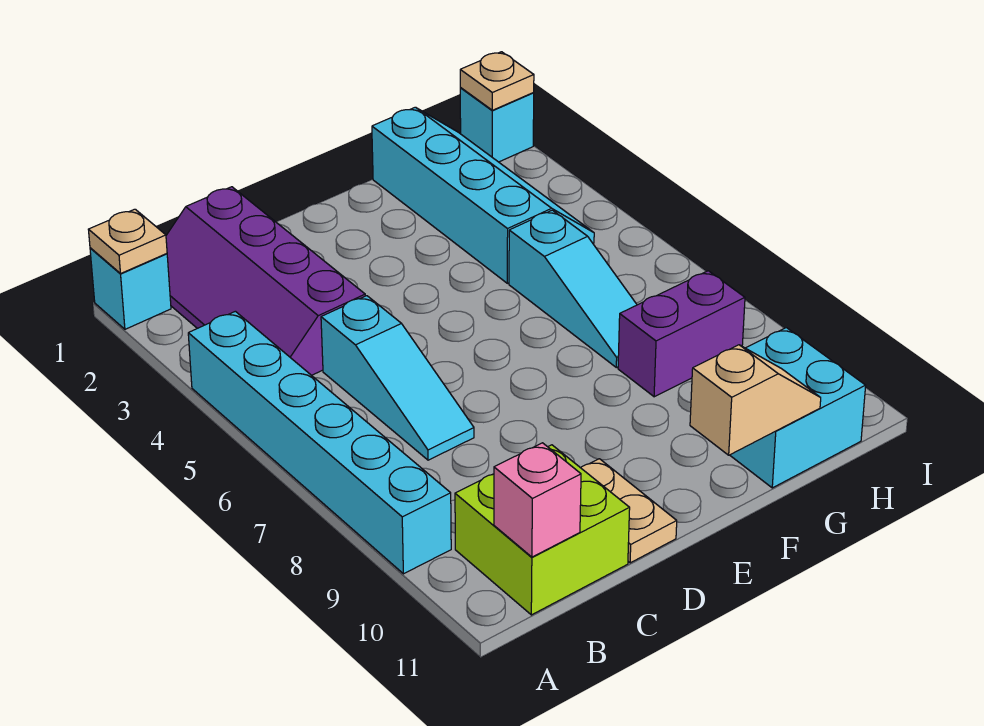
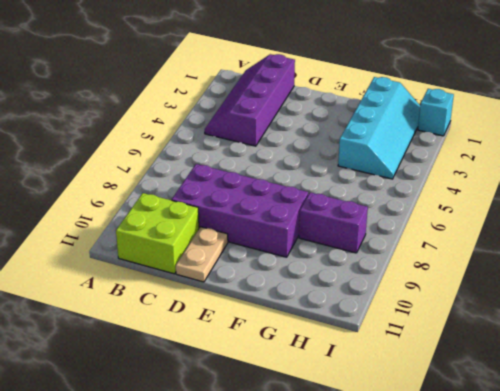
purple 2x4 brick [172,164,308,257] -> none
none -> cyan 1x1 brick [90,248,171,329]
none -> cyan 1x6 brick [188,311,451,574]
none -> cyan 1x3 slope [321,296,474,460]

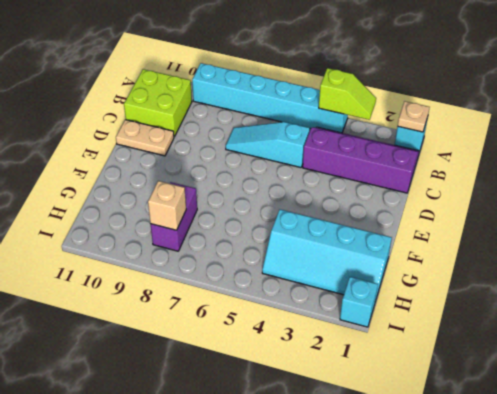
lime 1x2 slope [319,68,376,120] -> none
tan 1x1 brick [148,181,186,230] -> none
none -> cyan 1x3 slope [509,210,637,367]
none -> cyan 2x2 brick [730,328,866,488]
none -> pink 1x1 brick [494,443,581,557]

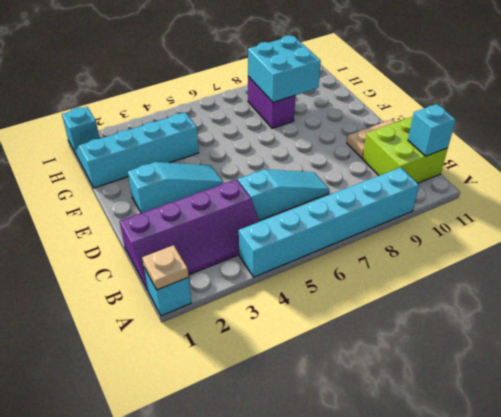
cyan 1x1 brick [408,104,456,156] -> pink 1x1 brick [494,443,581,557]
cyan 1x3 slope [128,162,223,213] -> cyan 1x3 slope moved to [509,210,637,367]
cyan 2x2 brick [248,35,321,102] -> cyan 2x2 brick moved to [730,328,866,488]
none -> tan 1x2 slope [690,345,821,455]
none -> tan 1x1 plate [460,52,534,110]

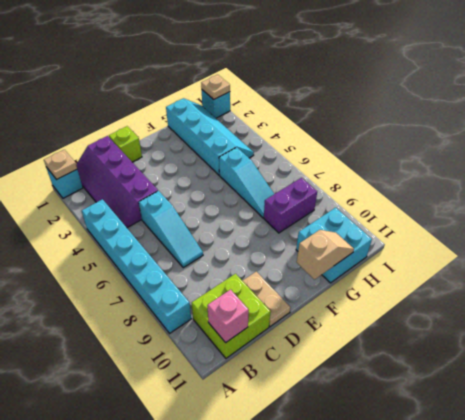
lime 1x1 brick [109,126,142,162] -> none

